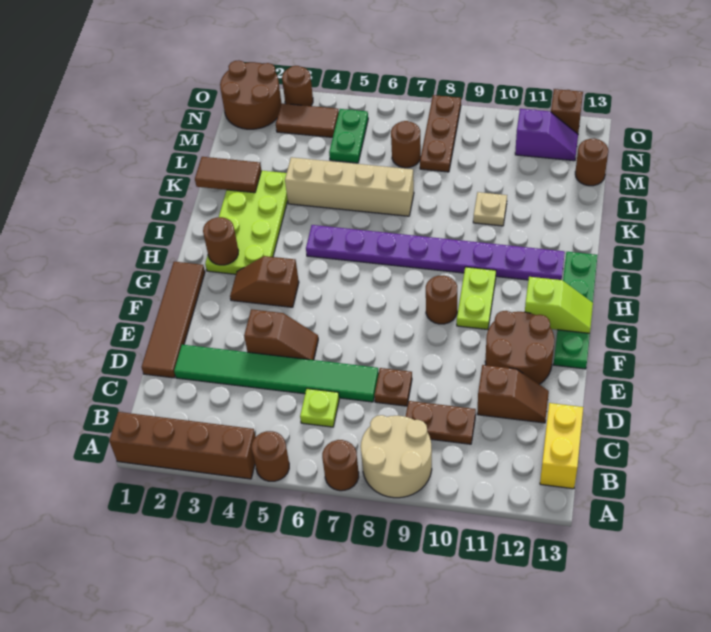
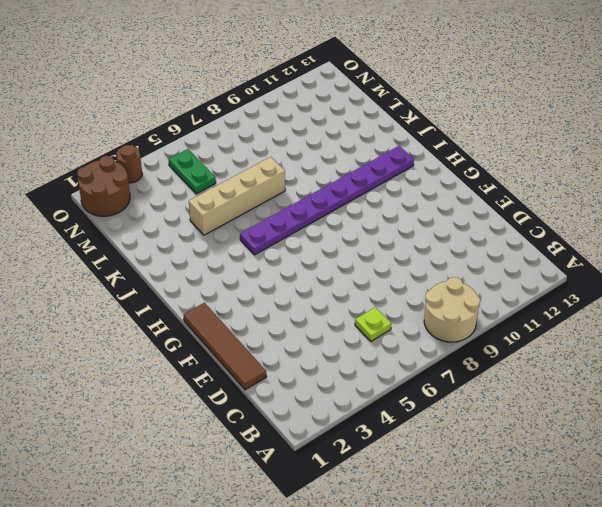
none -> brown 1x4 brick [109,412,255,479]
none -> brown 1x1 round brick [252,431,289,481]
none -> brown 1x1 round brick [322,440,359,491]
none -> yellow 1x2 brick [540,403,583,489]

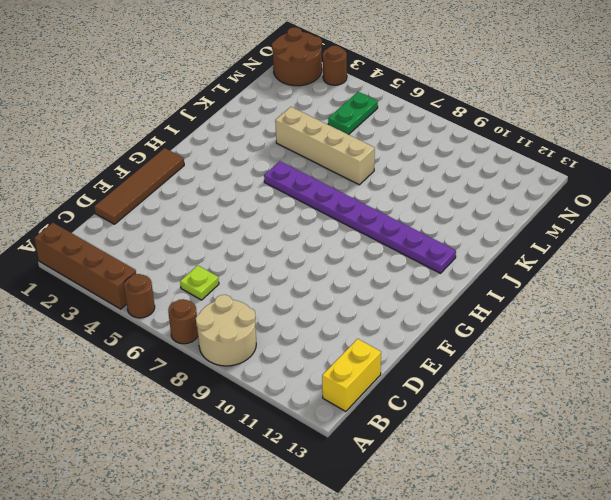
none -> brown 1x2 plate [406,401,476,444]
none -> green 1x6 tile [174,345,379,402]
none -> brown 1x1 plate [374,368,412,406]
none -> brown 1x2 slope [477,365,549,423]

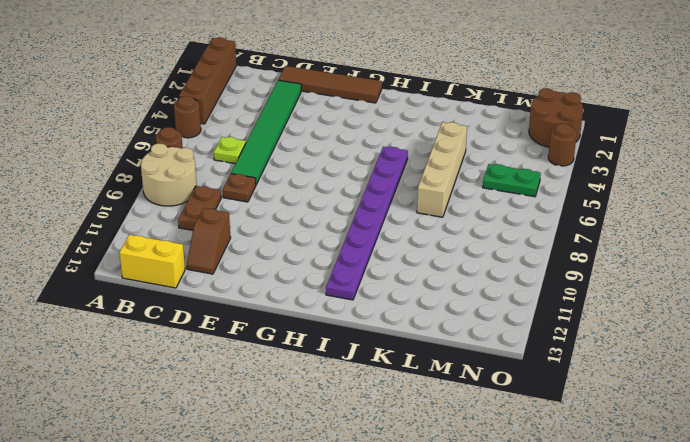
none -> brown 1x2 slope [244,309,318,360]
none -> brown 2x2 round brick [485,311,554,384]
none -> green 1x4 plate [554,252,597,369]
none -> brown 1x2 slope [230,256,299,307]

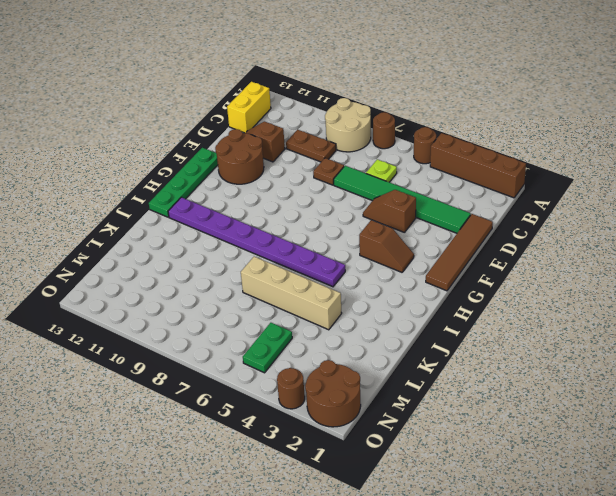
none -> brown 1x1 round brick [426,276,457,324]
none -> lime 1x2 plate [457,267,496,330]
none -> lime 2x4 plate [205,171,288,274]
none -> tan 1x1 plate [473,192,507,226]

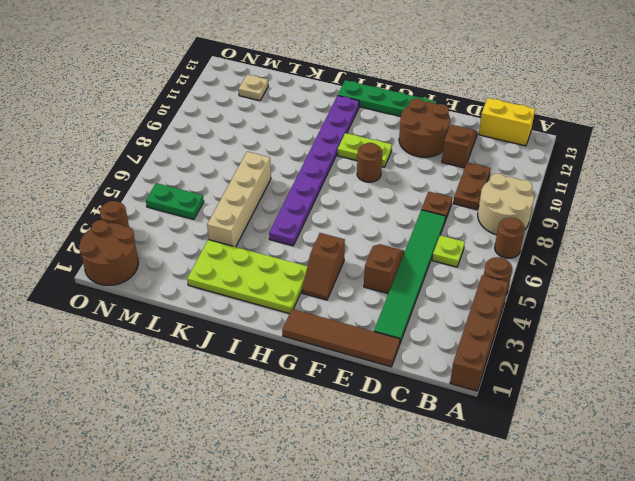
tan 1x1 plate [239,74,268,101] -> tan 1x1 plate moved to [473,192,507,226]
none -> brown 1x1 round brick [391,121,421,168]
none -> brown 1x3 plate [420,95,461,172]
none -> brown 1x1 round brick [575,138,608,186]
none -> brown 1x2 tile [276,103,339,137]

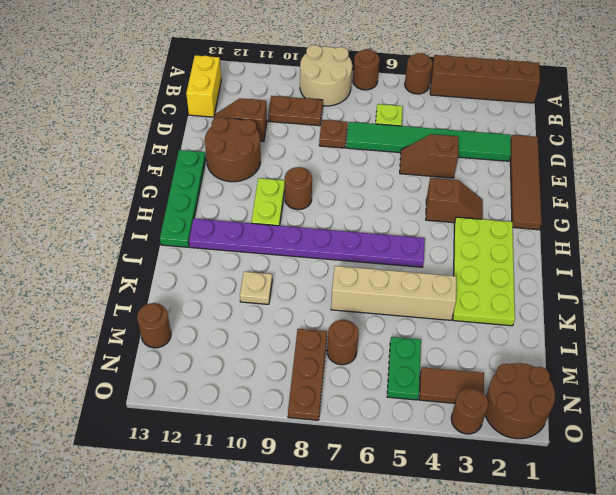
none -> purple 1x2 slope [515,109,578,161]
none -> brown 1x1 brick [551,89,583,134]
none -> lime 1x2 slope [525,277,593,333]
none -> brown 1x1 round brick [203,217,238,265]

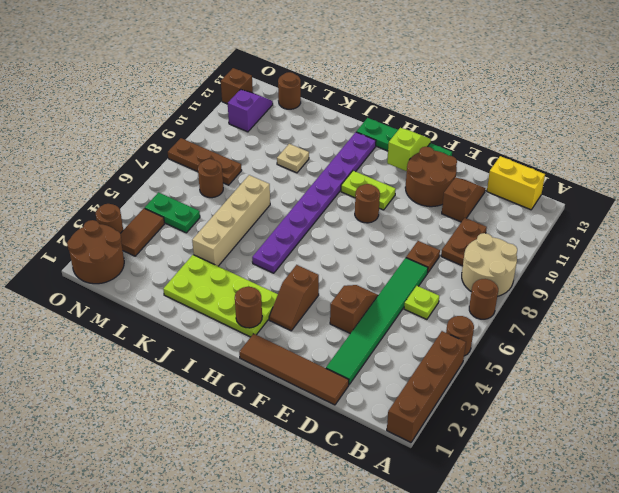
none -> brown 1x2 tile [195,157,261,193]

